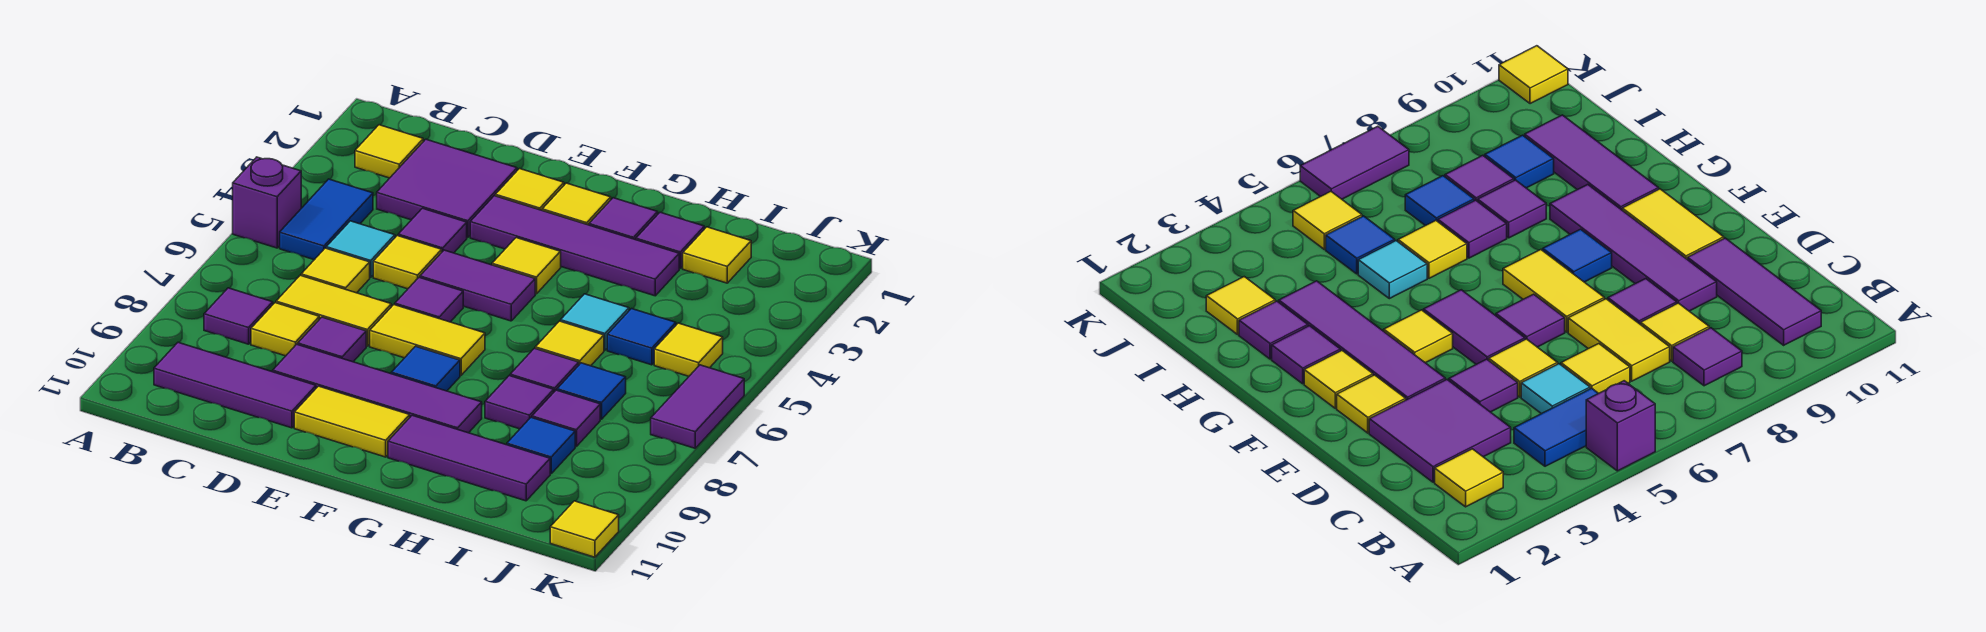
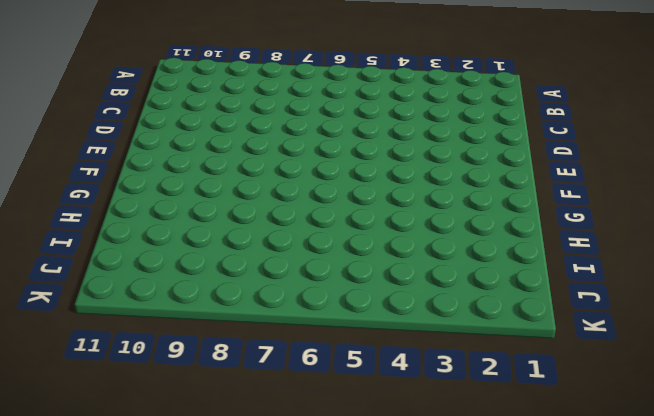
none -> purple 1x1 brick [233,157,301,248]
none -> yellow 1x1 tile [355,125,423,178]
none -> blue 1x2 tile [280,179,373,260]
none -> purple 1x1 tile [204,288,273,344]

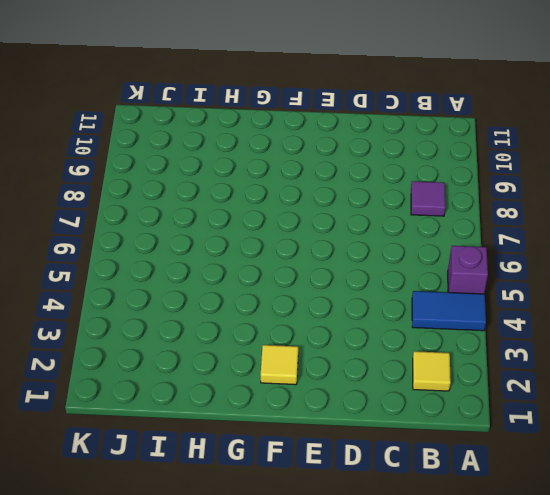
blue 1x2 tile [412,291,486,331] -> blue 1x2 tile turned to [280,179,373,260]
none -> purple 1x3 tile [154,342,316,428]
none -> purple 2x2 tile [377,139,517,237]
none -> cyan 1x1 tile [326,221,395,277]
none -> yellow 1x1 tile [301,248,370,293]

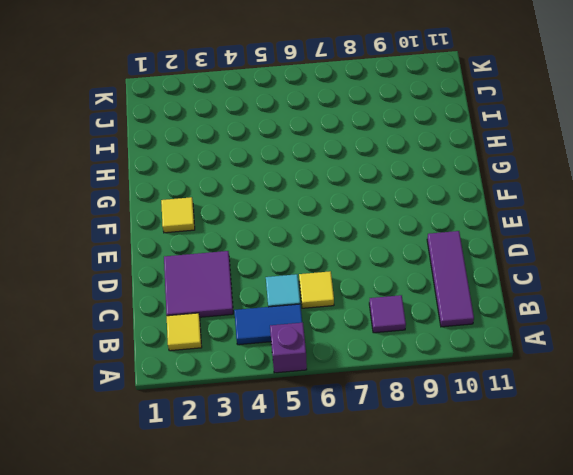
none -> yellow 1x2 tile [276,275,391,346]
none -> yellow 1x1 tile [251,303,319,356]
none -> purple 1x1 tile [398,208,467,253]
none -> yellow 1x1 tile [373,236,442,289]

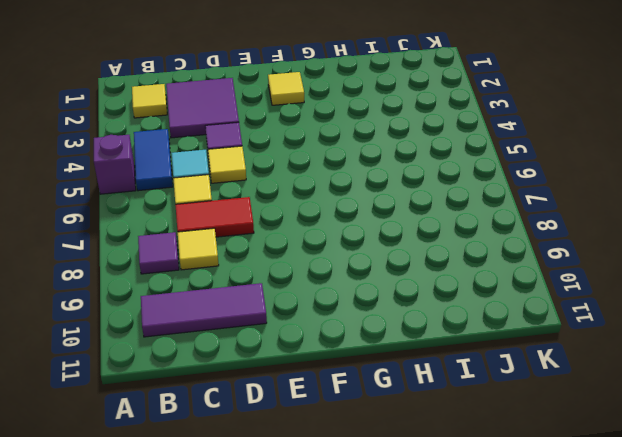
red 1x2 tile [175,197,254,237] -> yellow 1x2 tile [276,275,391,346]
none -> purple 1x1 tile [298,317,366,362]
none -> purple 1x4 tile [273,344,482,433]
none -> yellow 1x1 tile [495,169,564,210]
none -> purple 1x4 tile [470,196,679,296]

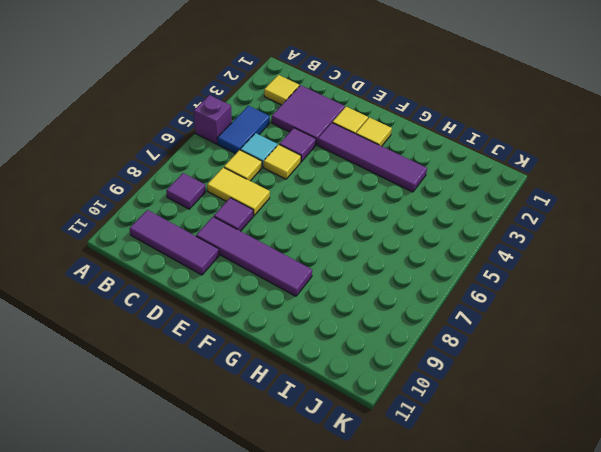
none -> yellow 1x1 tile [251,303,319,356]
none -> purple 1x2 tile [420,250,535,321]
none -> purple 1x1 tile [395,277,463,322]
none -> yellow 1x2 tile [370,305,485,375]

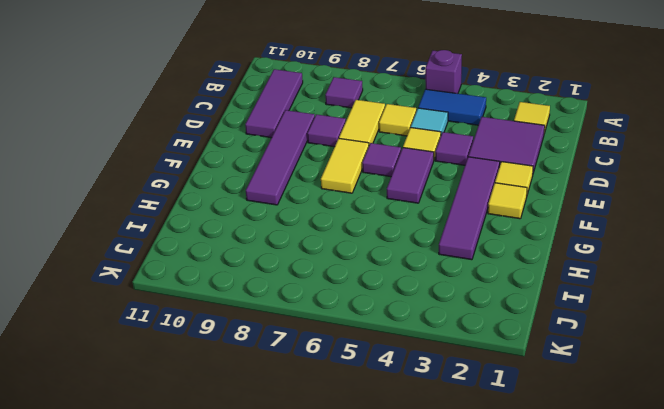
none -> yellow 1x1 tile [251,303,319,356]
none -> yellow 1x2 tile [294,386,410,457]
none -> yellow 1x1 tile [492,238,561,294]
none -> blue 1x1 tile [391,346,460,391]

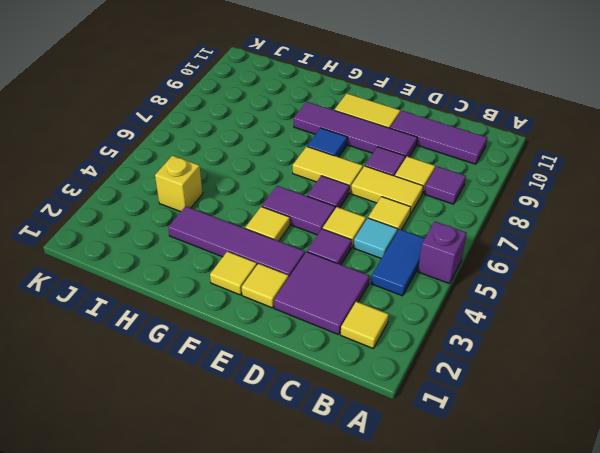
yellow 1x1 brick [155,156,203,212] -> none
none -> purple 1x1 tile [589,198,658,240]
none -> purple 1x3 tile [388,415,550,501]
none -> purple 1x1 tile [636,212,704,269]
none -> cyan 1x1 tile [561,294,629,350]

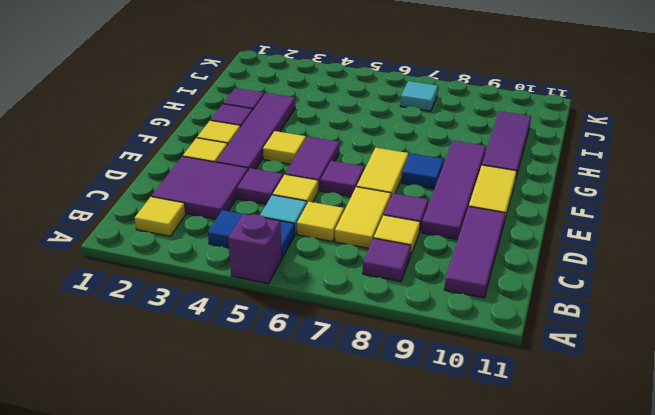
cyan 1x1 tile [400,81,438,111] -> cyan 1x1 tile moved to [561,294,629,350]
none -> yellow 1x1 tile [535,321,604,366]
none -> purple 1x1 tile [510,348,579,392]
none -> purple 1x1 tile [485,376,554,429]
none -> yellow 1x1 tile [683,227,751,283]

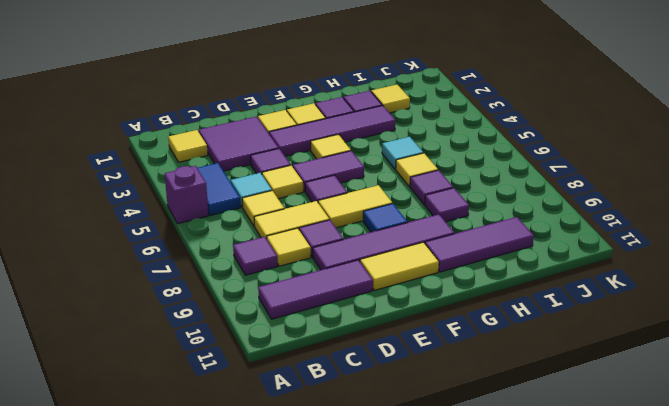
none -> blue 1x1 tile [607,309,676,365]
none -> blue 1x1 tile [557,363,626,419]
none -> purple 1x1 tile [532,390,600,446]
none -> blue 1x1 tile [507,417,575,474]

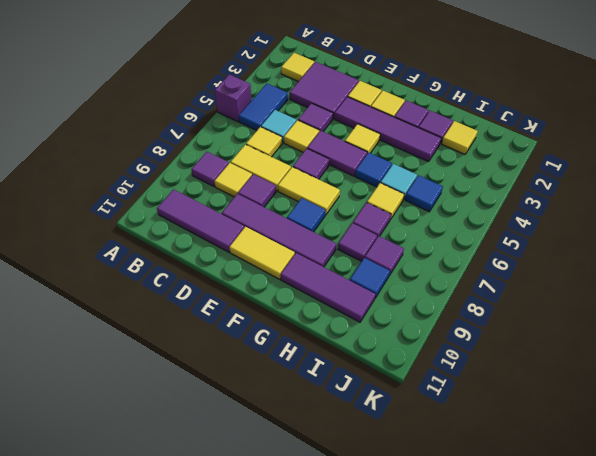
blue 1x1 tile [355,153,392,187] -> blue 1x1 tile moved to [557,363,626,419]
none -> yellow 1x1 tile [654,323,723,376]
none -> purple 1x2 tile [651,365,744,448]
none -> yellow 1x1 tile [550,501,619,557]

